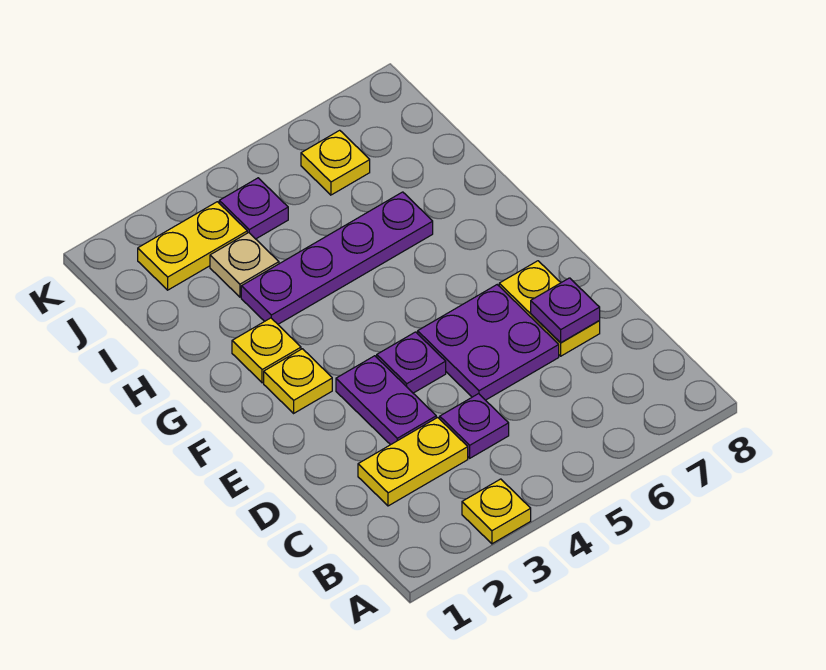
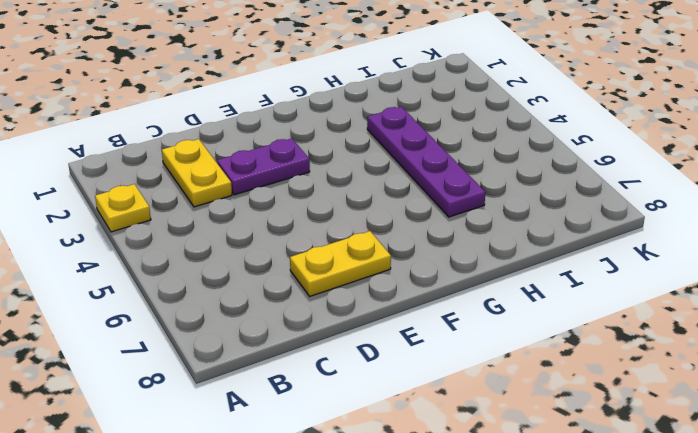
none -> purple 1x1 plate [440,394,509,458]
none -> purple 2x2 plate [418,285,559,400]
none -> purple 1x1 plate [377,332,446,393]

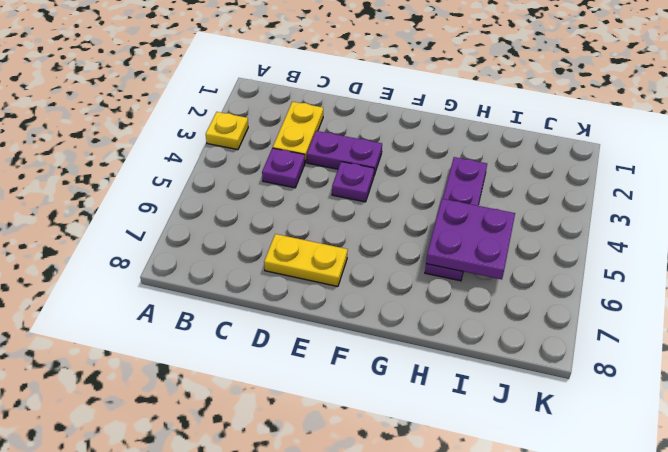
purple 2x2 plate [426,199,515,279] -> purple 2x2 plate moved to [418,285,559,400]
none -> yellow 1x1 plate [264,349,332,413]
none -> yellow 1x1 plate [232,318,301,383]
none -> tan 1x1 plate [210,233,279,297]

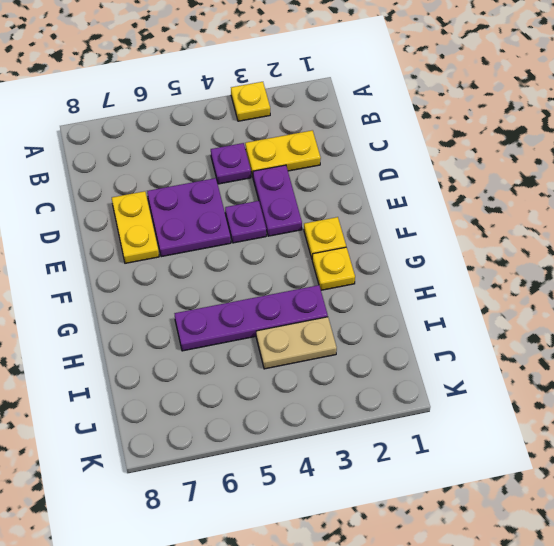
tan 1x2 plate [256,317,337,369] -> tan 1x1 plate [210,233,279,297]
none -> yellow 1x2 plate [138,202,247,290]
none -> purple 1x1 plate [219,178,288,239]
none -> yellow 1x1 plate [301,130,370,195]

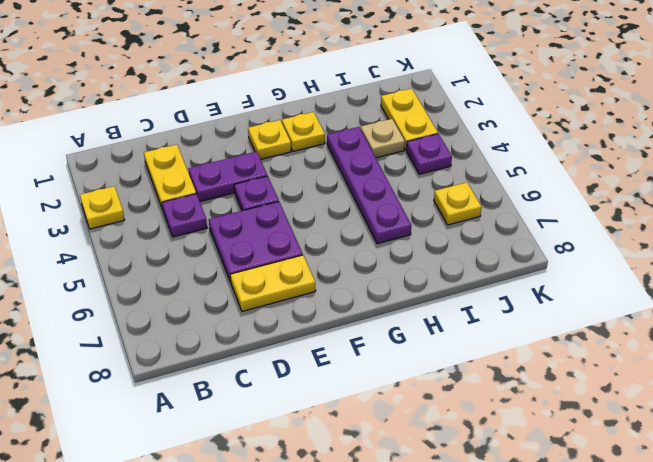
none -> purple 1x1 plate [531,278,600,343]

